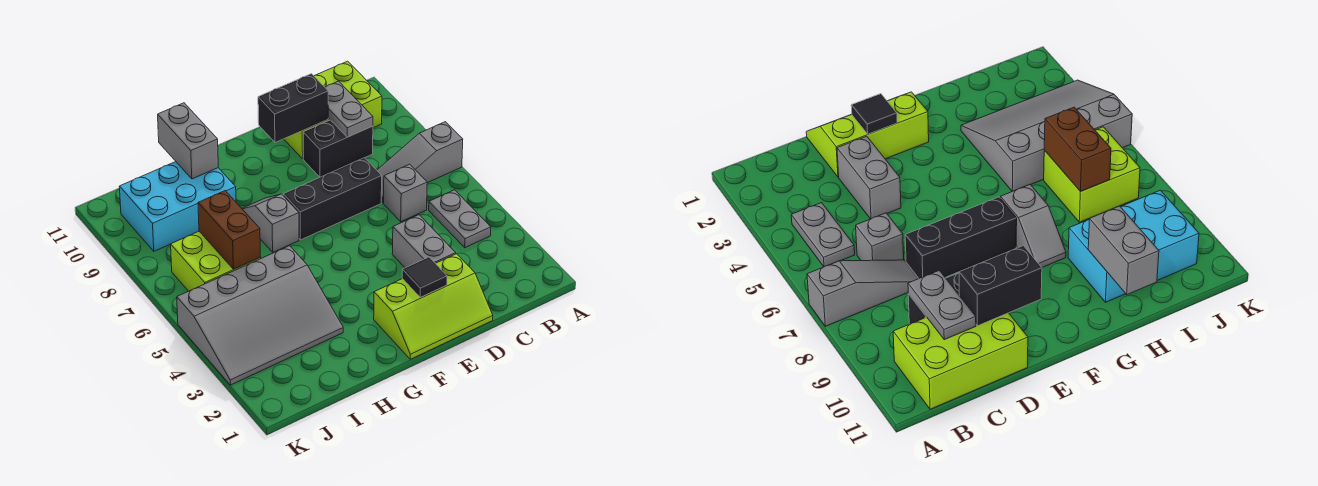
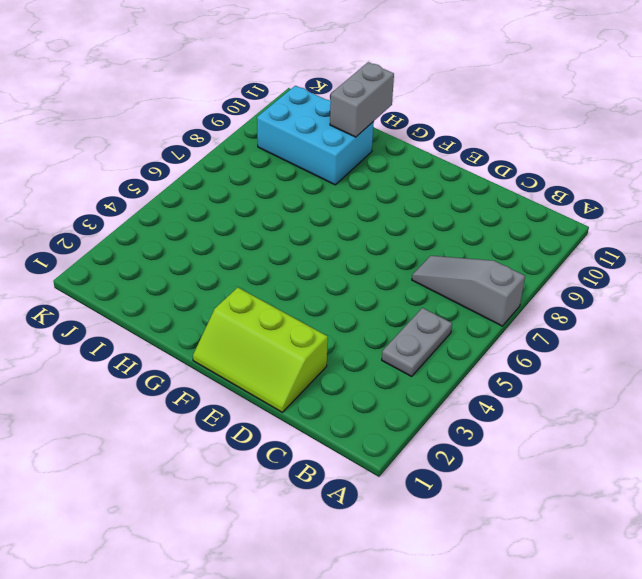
none -> lime 2x3 brick [284,61,382,159]
none -> grey 1x1 brick [383,164,427,222]
none -> black 1x2 brick [303,120,373,177]

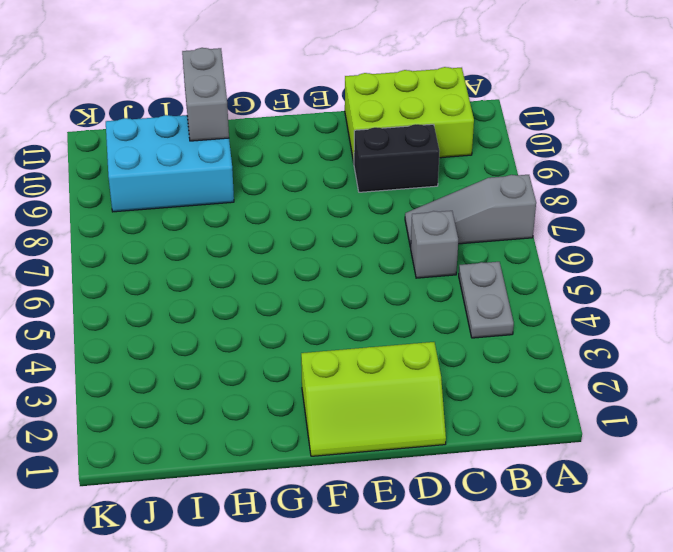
none -> grey 1x2 brick [392,215,456,268]
none -> black 1x3 brick [283,158,382,240]
none -> grey 1x2 slope [242,194,299,252]

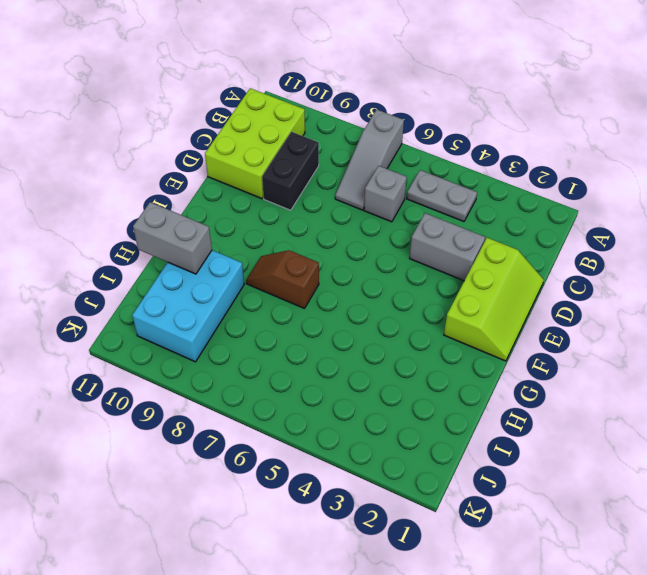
brown 1x2 slope [246,250,319,309] -> grey 1x2 slope [242,194,299,252]
none -> black 1x3 brick [283,158,382,240]
none -> grey 3x4 slope [177,246,343,385]
none -> lime 2x2 brick [171,231,261,291]

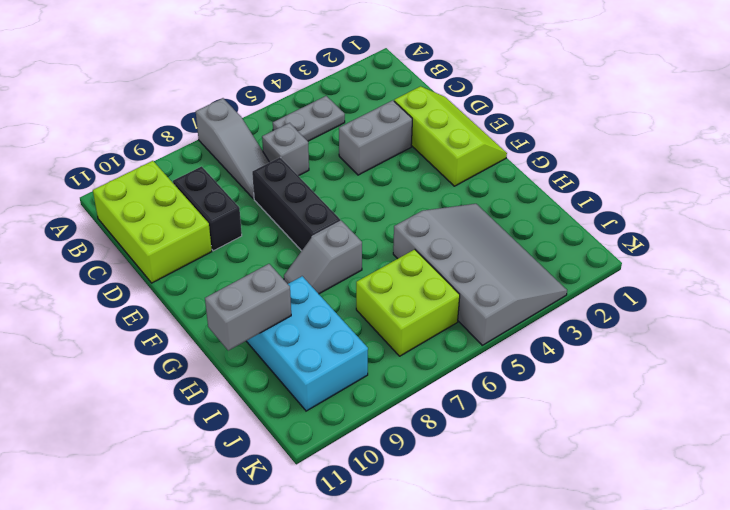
none -> grey 1x2 plate [325,81,373,137]
none -> black 1x2 brick [258,74,328,142]
none -> black 1x1 tile [402,257,447,297]

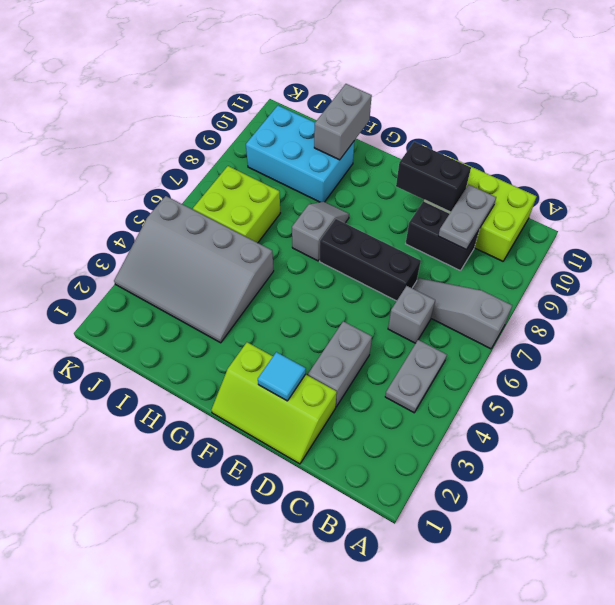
cyan 1x1 tile [258,352,306,401] -> black 1x1 tile [402,257,447,297]
none -> brown 1x2 brick [198,191,260,269]

